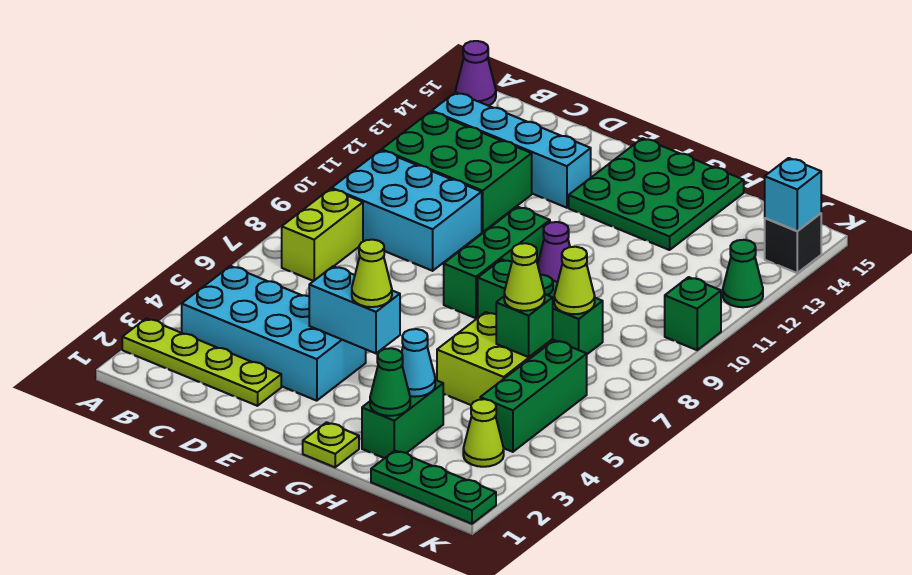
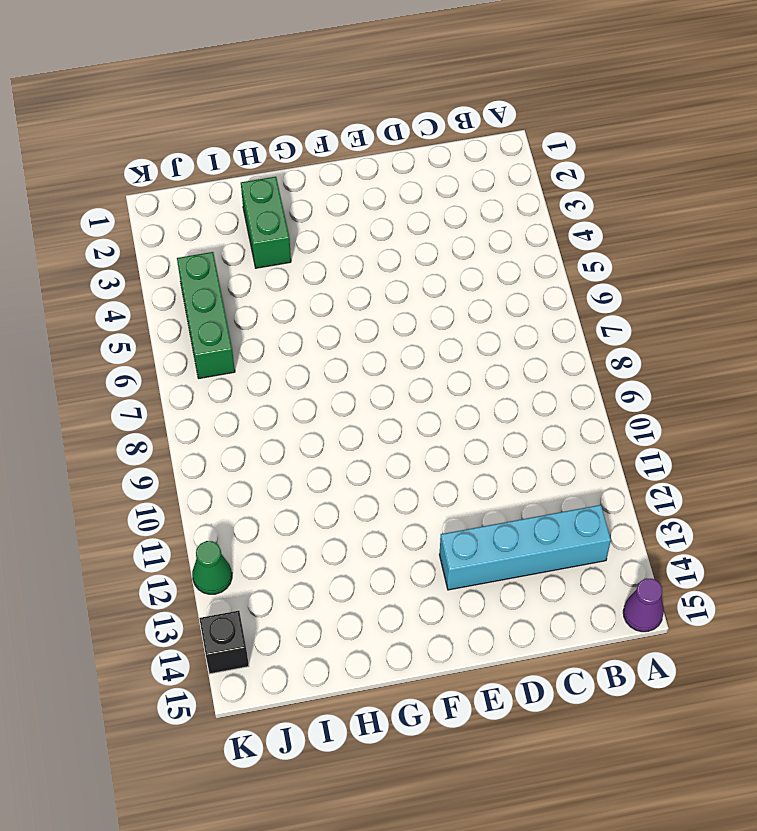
none -> lime 1x4 plate [122,318,281,406]
none -> cyan 2x4 brick [182,266,366,401]
none -> lime 1x2 brick [282,189,363,281]

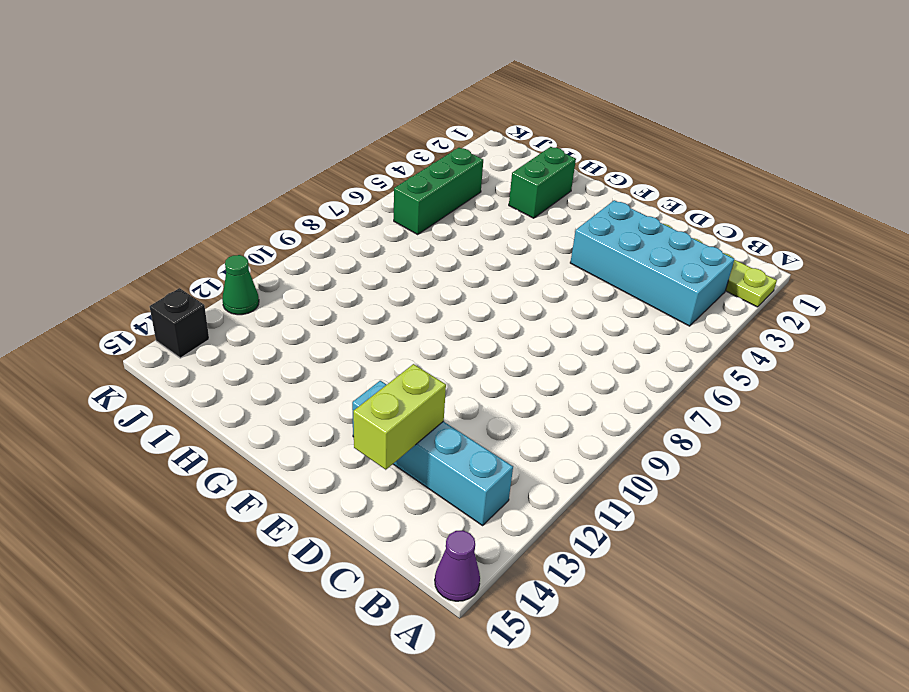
lime 1x2 brick [353,364,446,470] -> lime 1x2 brick moved to [282,189,363,281]
none -> cyan 2x3 brick [332,150,482,271]
none -> green 2x3 brick [382,112,532,232]
none -> green 1x3 brick [444,207,550,318]

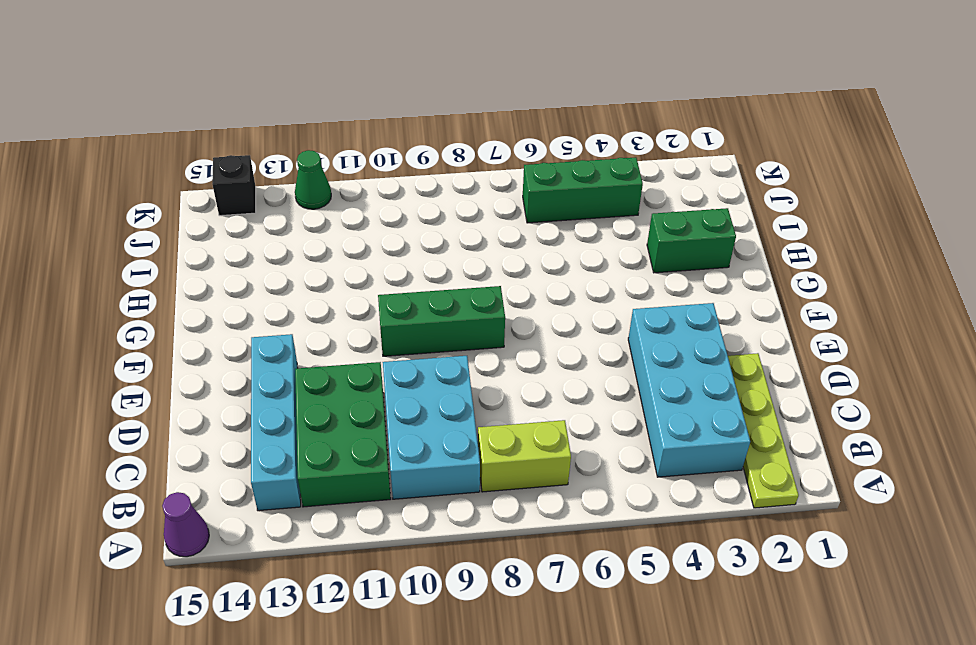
none -> green 3x3 plate [569,138,744,250]
none -> lime 1x1 plate [303,422,359,467]
none -> green 1x3 brick [478,259,603,354]

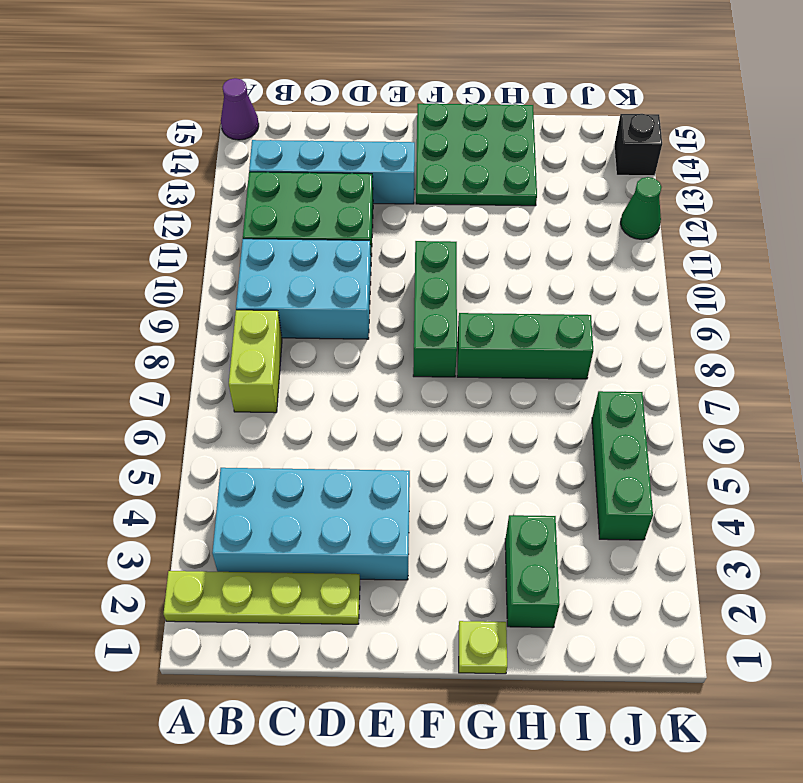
none -> purple 1x1 cone [538,222,570,282]
none -> lime 2x2 brick [437,312,553,405]
none -> green 1x3 plate [371,451,496,524]

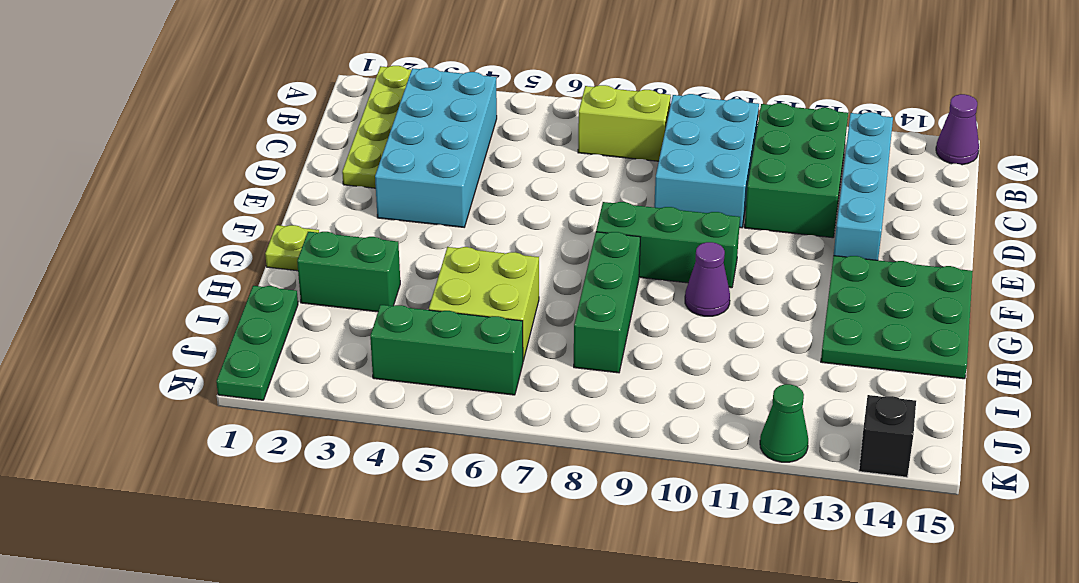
none -> lime 1x1 cone [463,399,504,467]
none -> green 1x1 brick [665,277,721,350]
none -> cyan 1x2 brick [309,266,400,353]

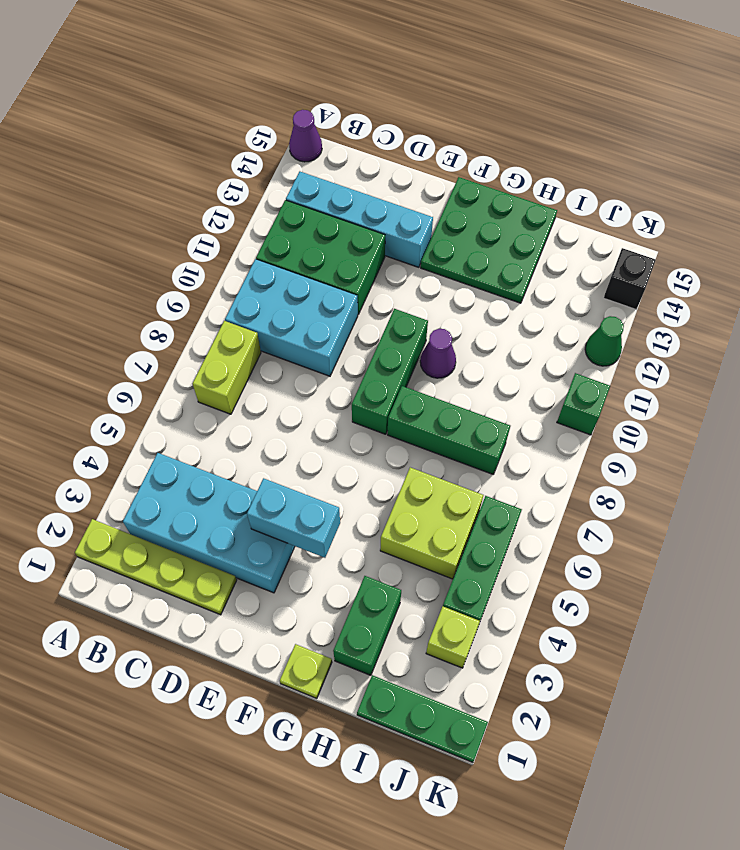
lime 1x1 brick [426,606,480,668] -> lime 1x1 cone [463,399,504,467]
none -> green 1x1 cone [370,348,410,416]
none -> cyan 1x1 cone [402,329,435,397]
none -> green 1x1 brick [496,294,553,357]

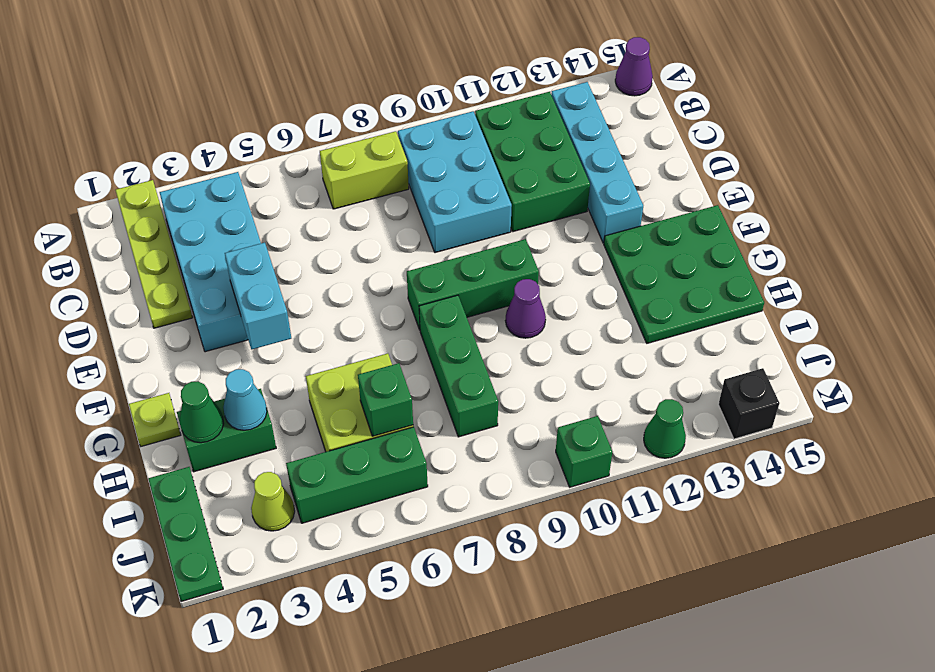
none -> lime 1x1 cone [554,247,595,314]
none -> cyan 1x1 brick [765,158,821,231]
none -> lime 1x1 cone [352,240,392,307]

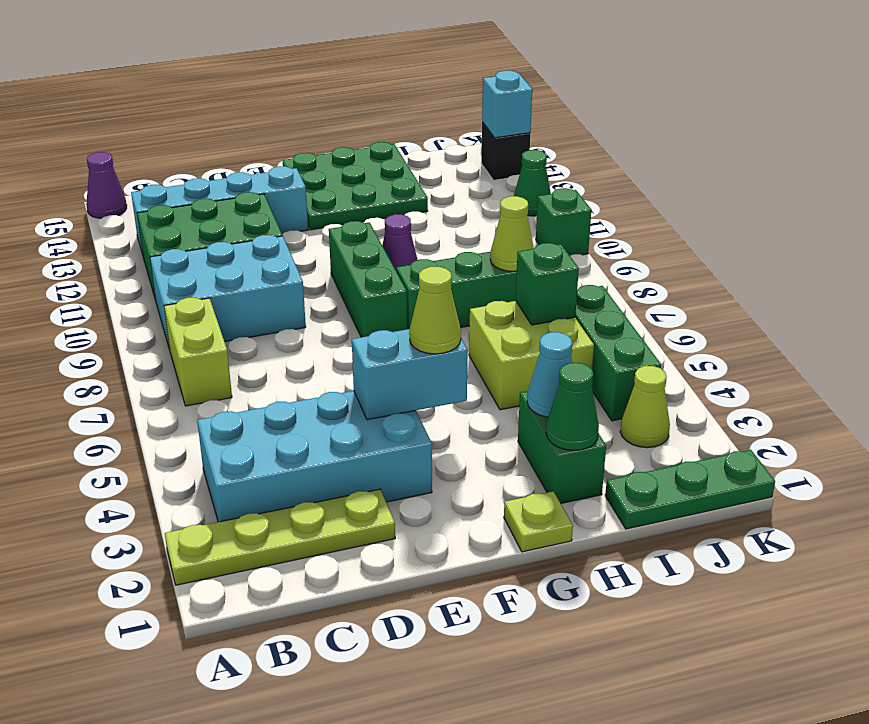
none -> lime 1x1 cone [504,243,545,311]

